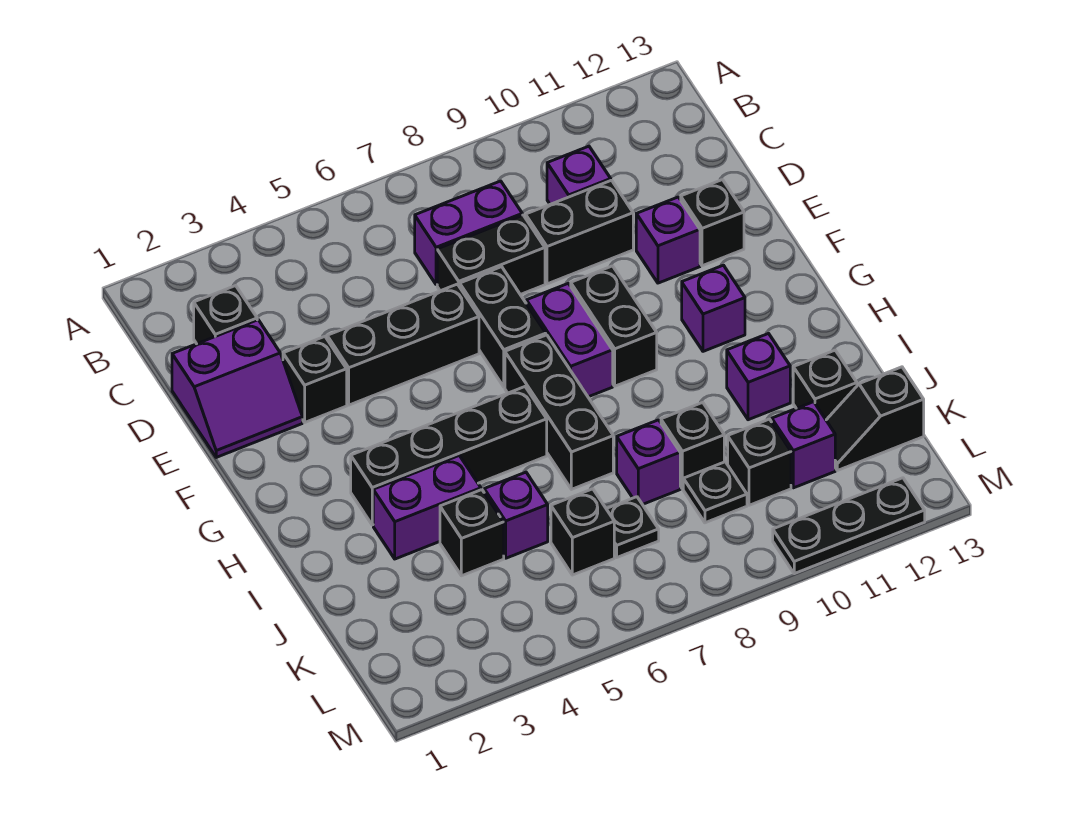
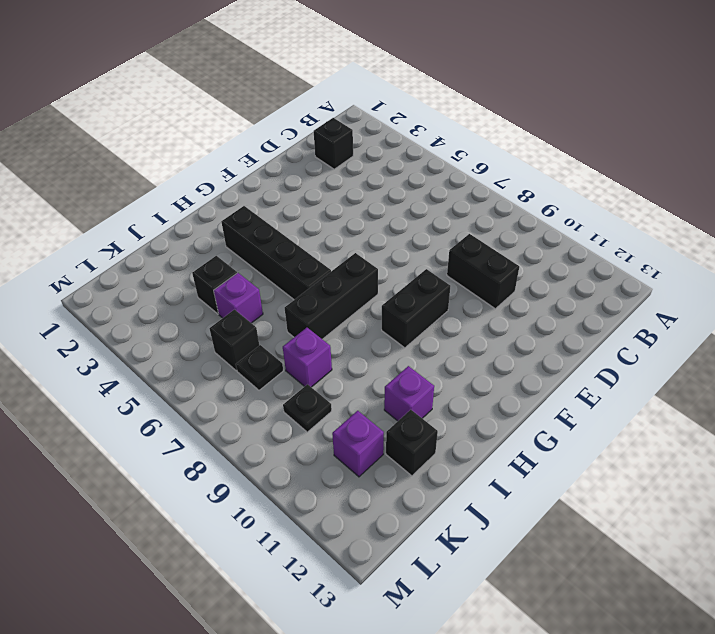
none -> purple 1x2 brick [415,181,522,285]
none -> purple 1x1 brick [547,146,611,204]
none -> purple 2x2 slope [172,320,302,457]
none -> black 1x2 brick [437,215,545,295]

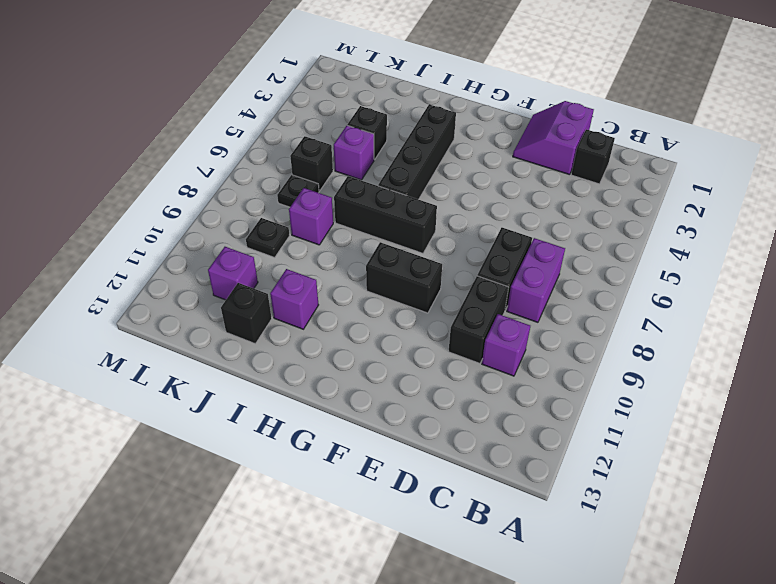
none -> black 1x1 brick [283,337,347,422]
none -> black 1x3 brick [327,284,479,405]
none -> black 1x2 brick [460,267,546,387]
none -> purple 1x1 brick [636,197,700,283]

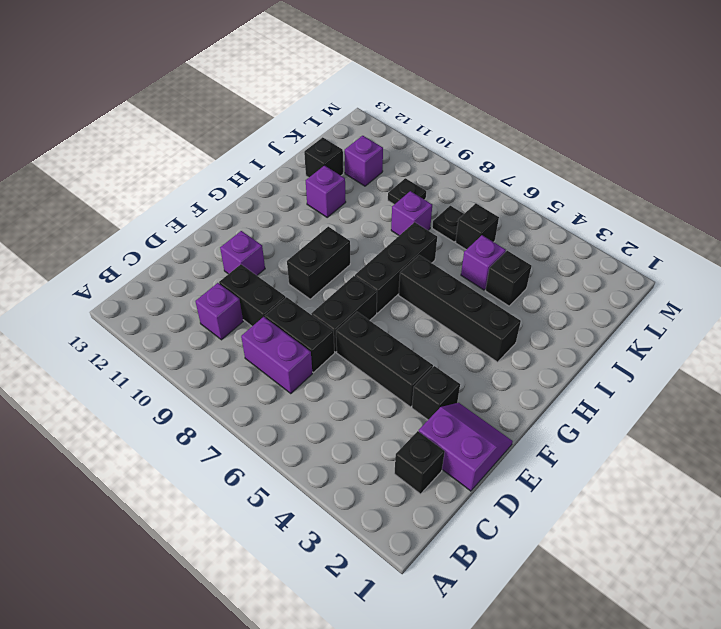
none -> black 1x1 brick [681,180,744,266]
none -> purple 1x2 brick [526,283,613,397]
none -> purple 1x1 brick [682,265,745,351]
none -> purple 1x2 brick [373,456,481,559]

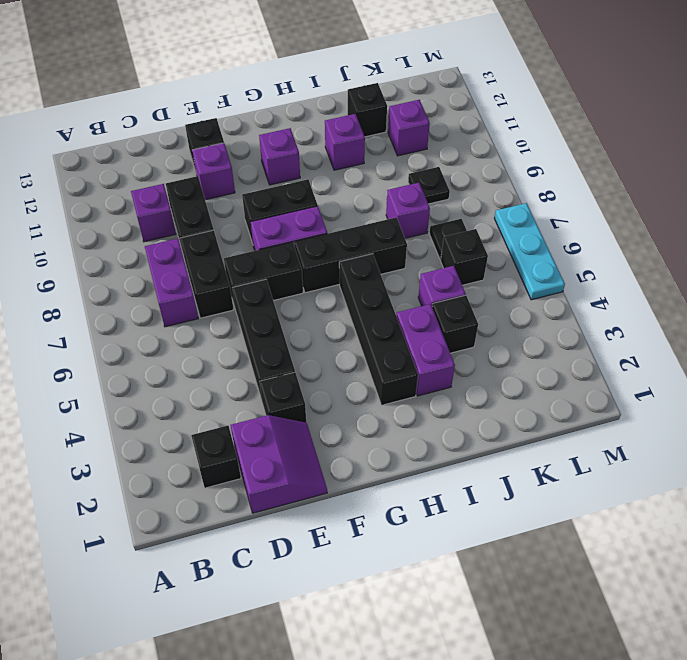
cyan 1x3 plate [494,203,565,300] -> none
none -> black 1x1 brick [661,403,724,489]
none -> black 1x1 brick [728,419,791,505]
none -> black 1x2 slope [826,367,924,471]
none -> black 1x3 plate [773,478,925,574]

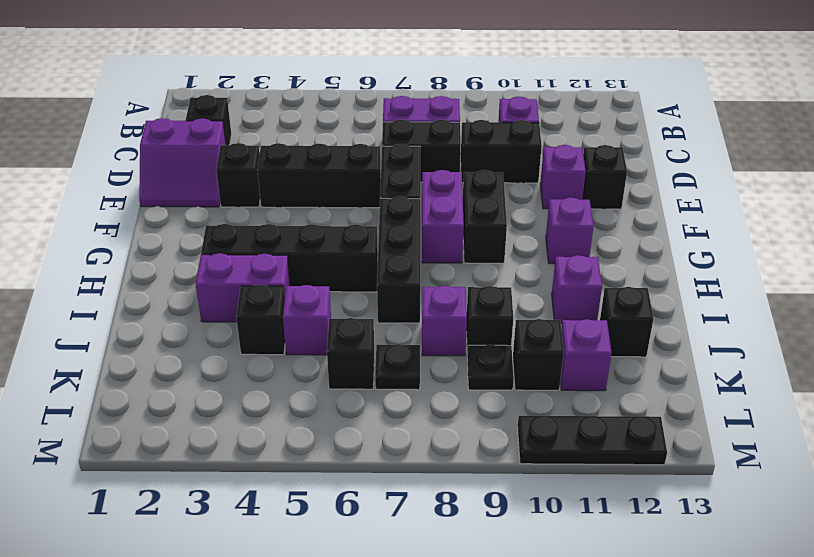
none -> black 1x2 slope [826,367,924,471]

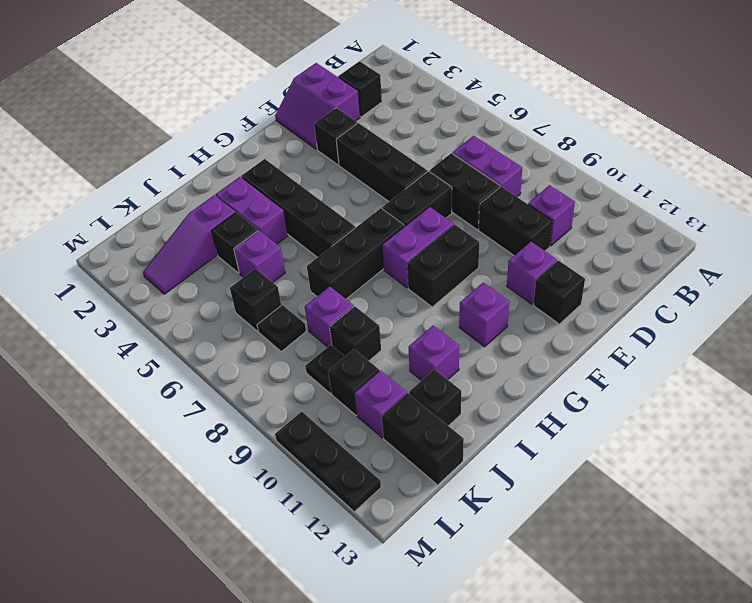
purple 1x3 slope [143,195,235,294] -> none
black 1x2 brick [382,393,464,485] -> black 1x2 slope [826,367,924,471]

